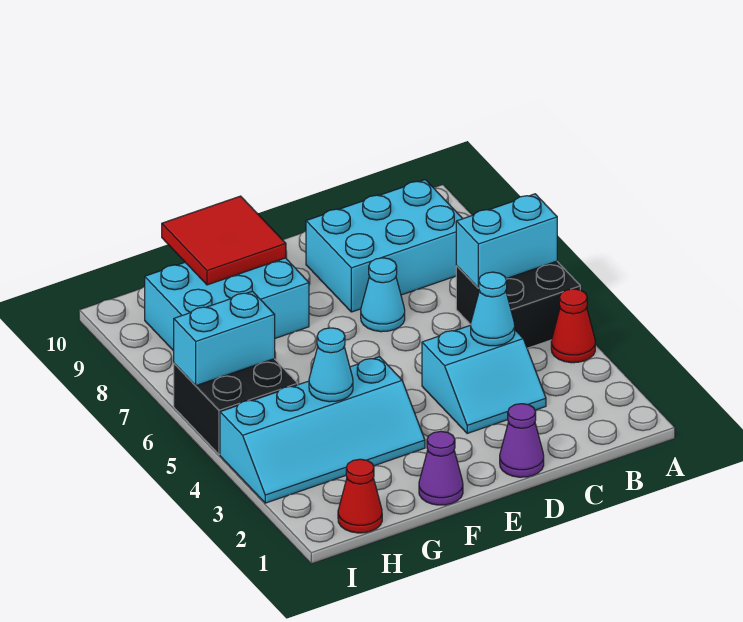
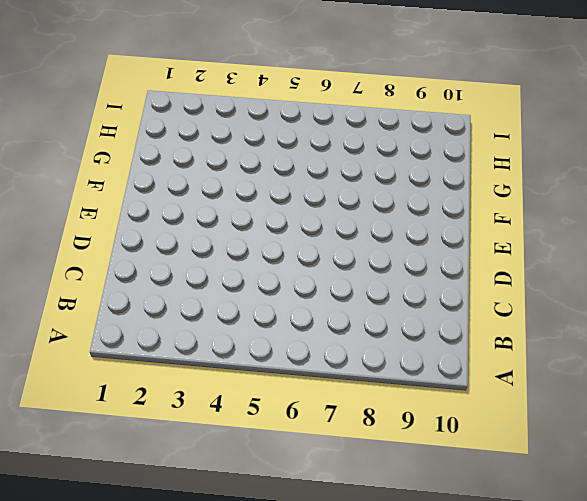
none -> red 1x1 cone [551,289,595,363]
none -> black 2x2 brick [456,261,580,348]
none -> cyan 2x3 brick [306,180,463,312]

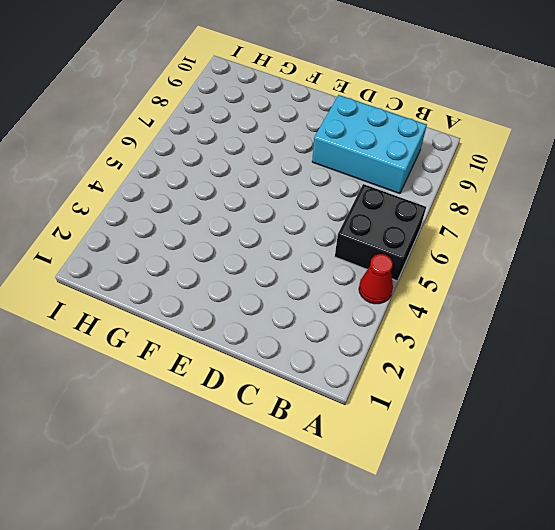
none -> cyan 2x2 slope [422,325,546,433]
none -> purple 1x1 cone [500,404,544,477]
none -> cyan 1x1 cone [361,258,405,332]

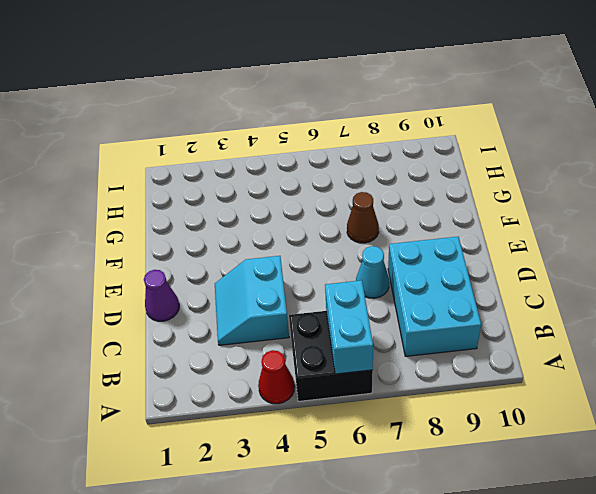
brown 1x1 cone [347,192,379,243] -> none
none -> purple 1x1 cone [419,431,463,505]
none -> cyan 2x4 slope [220,357,425,503]
none -> cyan 2x3 brick [145,258,309,351]

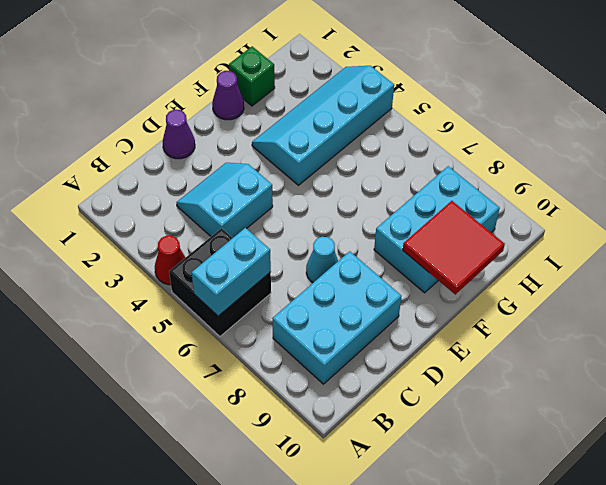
green 1x1 brick [229,46,275,106] -> none
none -> red 1x1 cone [338,459,382,533]
none -> black 2x2 brick [174,359,298,455]
none -> cyan 1x1 cone [471,272,515,346]

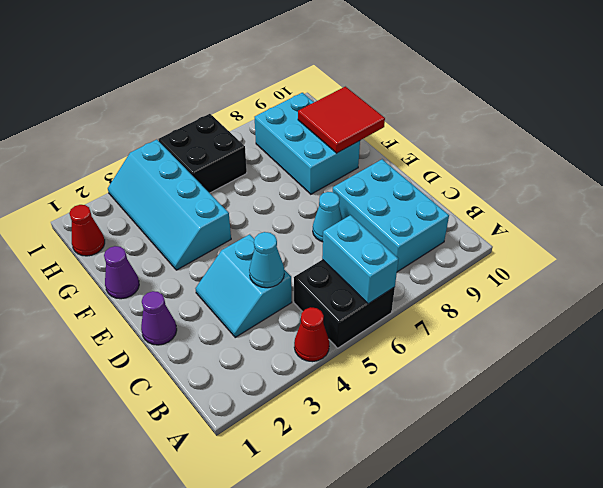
none -> cyan 1x1 cone [309,328,353,402]
none -> cyan 1x2 brick [174,291,275,386]

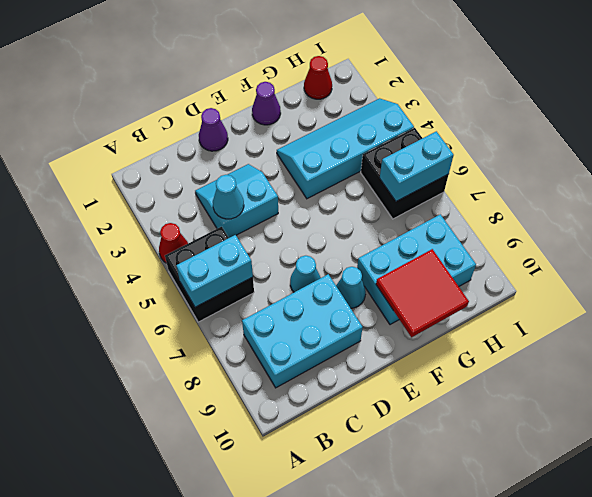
cyan 1x1 cone [336,267,366,308] -> cyan 1x1 cone moved to [309,328,353,402]

